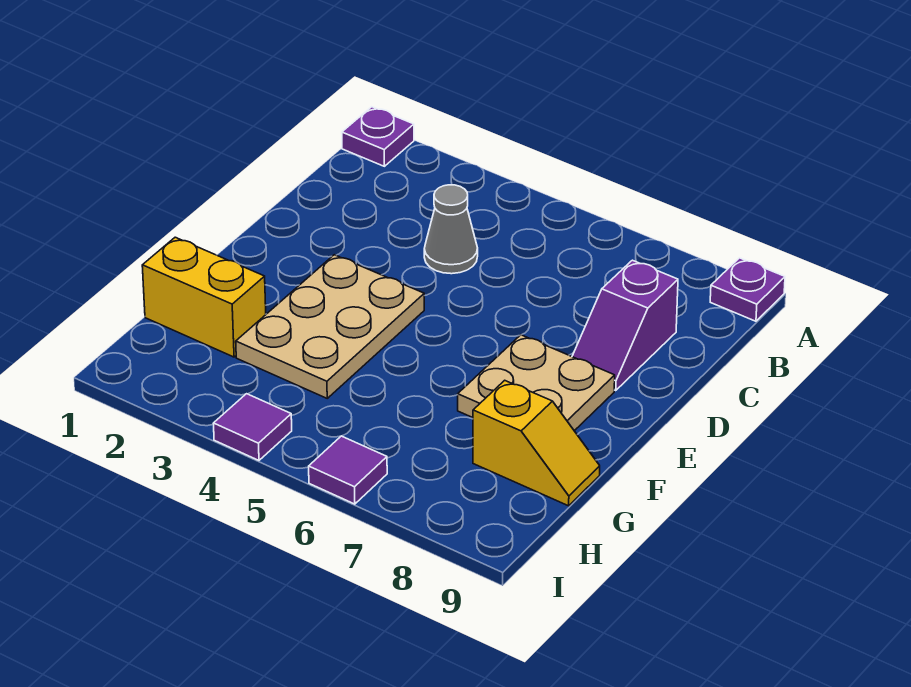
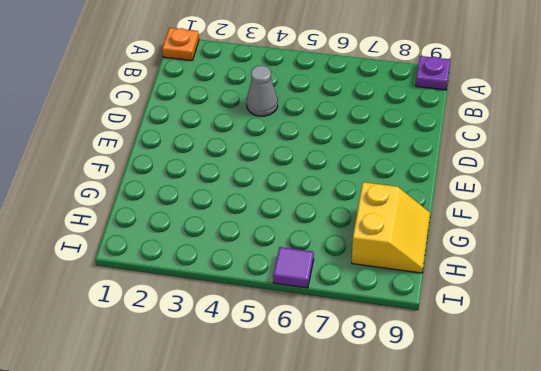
orange 1x1 plate [162,28,199,61] -> purple 1x1 plate [342,107,414,166]
yellow 2x2 slope [352,182,430,273] -> yellow 1x2 slope [473,380,600,506]
none -> purple 1x2 slope [572,260,678,390]
none -> tan 2x3 plate [236,255,424,398]

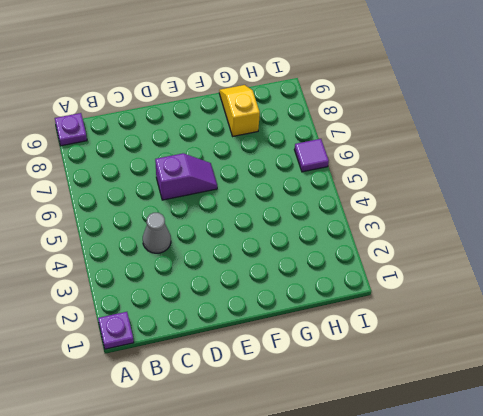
purple 1x2 slope [155,153,217,200] -> purple 1x2 slope moved to [572,260,678,390]
none -> tan 2x3 plate [236,255,424,398]
none -> tan 2x2 plate [458,335,615,431]

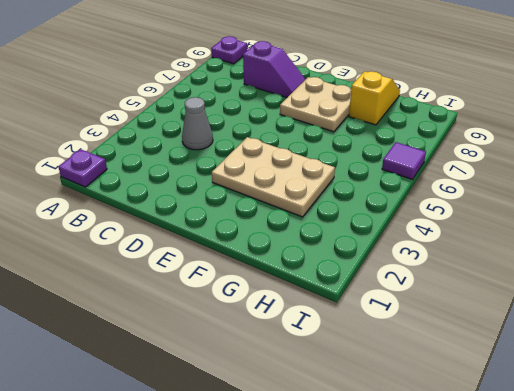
none -> yellow 1x2 brick [142,237,266,357]
none -> purple 1x1 tile [213,394,292,460]

